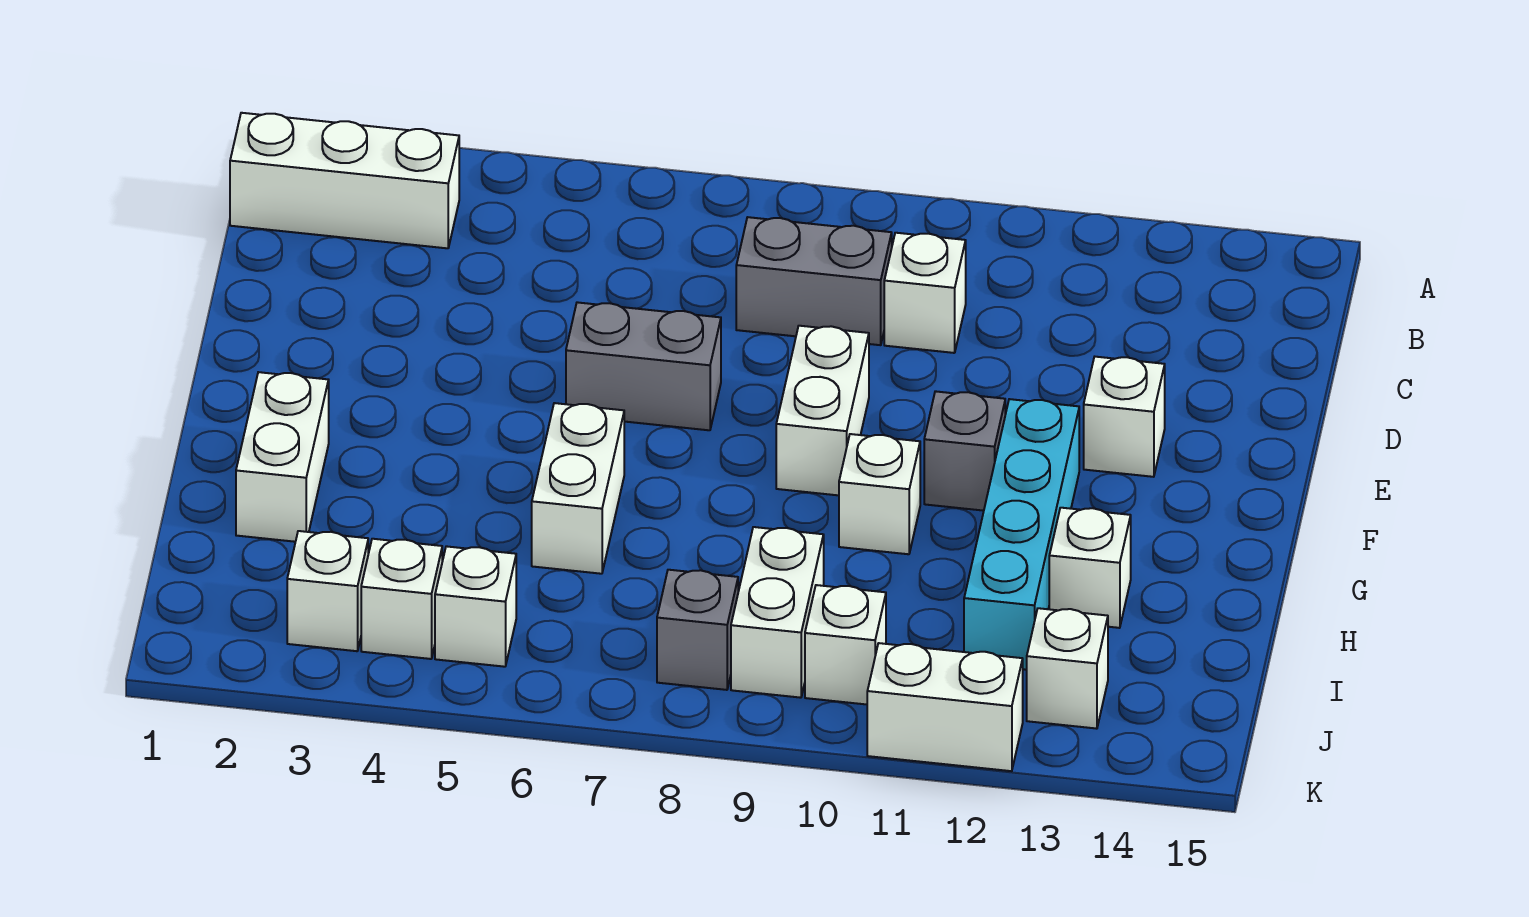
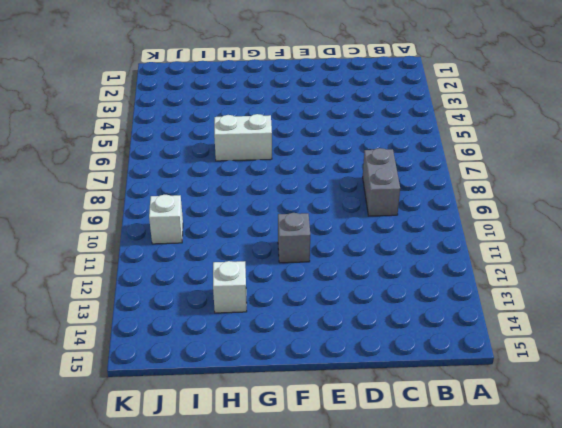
none -> white 1x3 brick [230,113,459,248]
none -> white 1x1 brick [884,233,966,353]
none -> grey 1x2 brick [566,302,721,430]

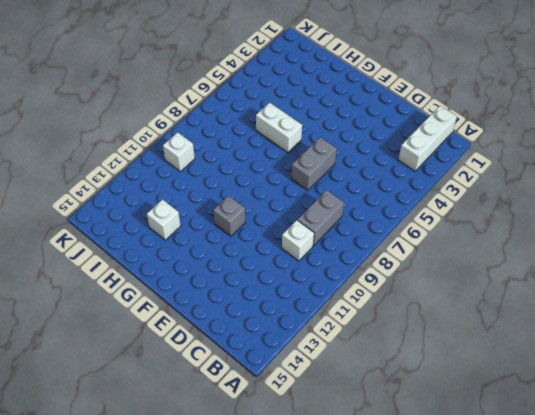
none -> white 1x2 brick [776,326,869,495]
none -> white 1x1 brick [1084,357,1165,477]
none -> cyan 1x4 brick [964,399,1079,670]

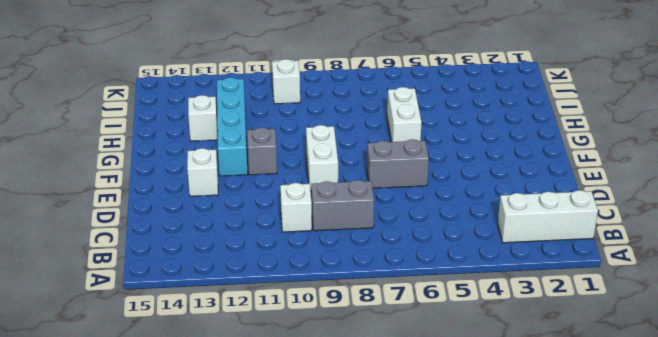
none -> white 1x2 brick [236,372,329,542]
none -> white 1x1 brick [839,434,920,554]
none -> white 1x2 brick [731,527,824,698]

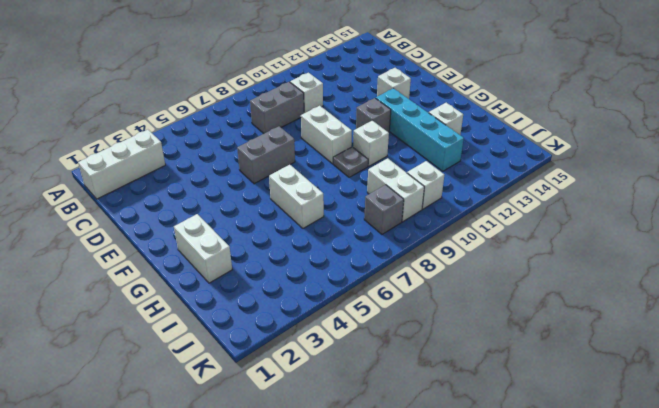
grey 1x1 plate [333,147,368,177] -> none
none -> white 1x1 brick [287,531,368,651]
none -> white 1x1 brick [361,539,442,659]
none -> white 1x1 brick [435,546,516,667]

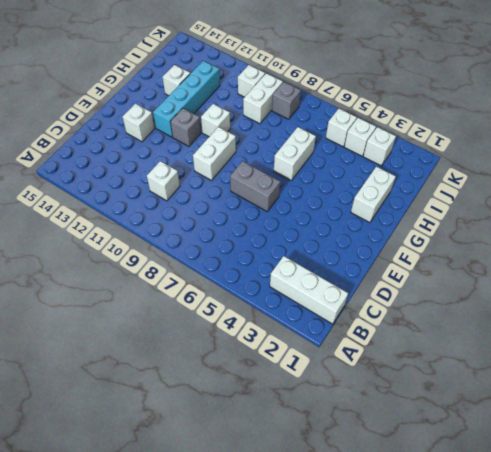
none -> grey 1x2 brick [736,217,892,345]
none -> white 1x1 brick [1027,608,1108,729]
none -> white 1x2 brick [867,643,1023,771]

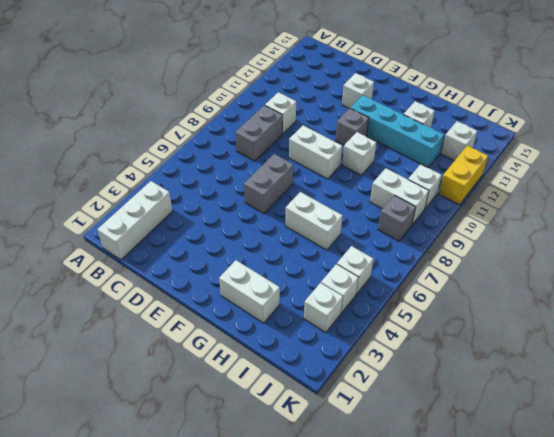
yellow 1x2 brick [439,146,488,205] -> white 1x2 brick [867,643,1023,771]

